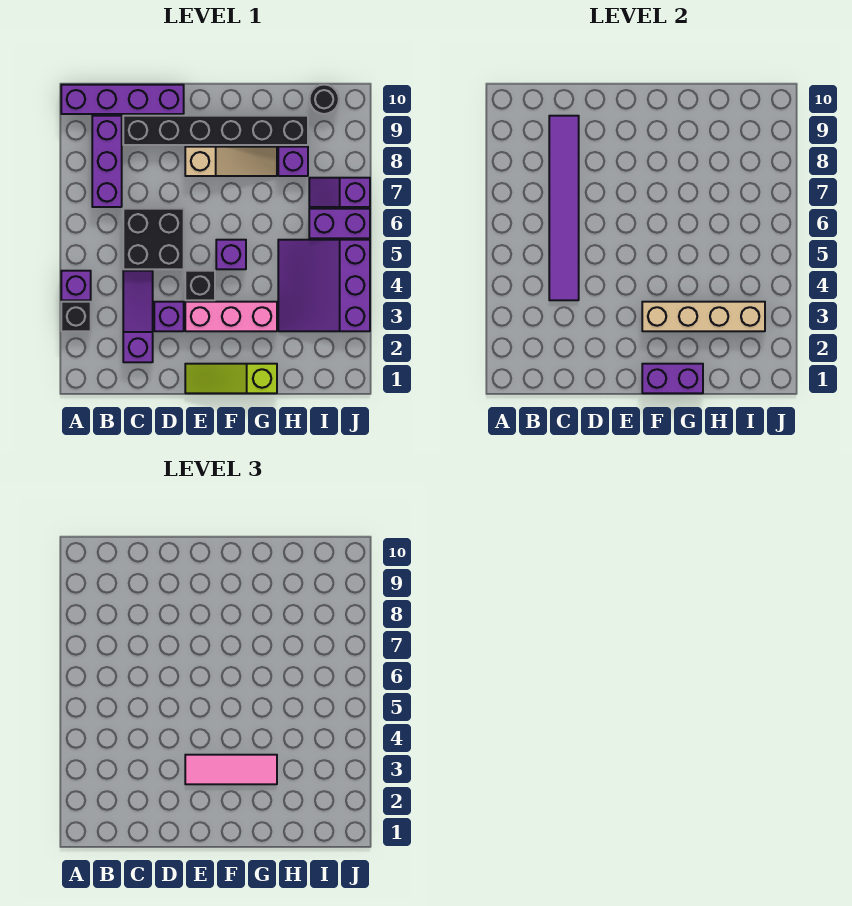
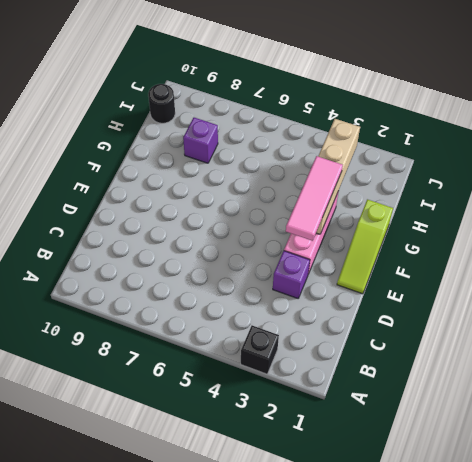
none -> purple 1x1 brick [61,271,91,300]
none -> purple 1x4 brick [61,85,184,114]
none -> purple 1x3 brick [92,116,122,207]

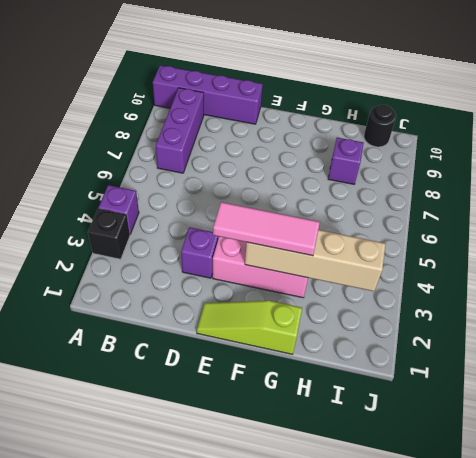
none -> purple 1x3 slope [123,271,153,362]
none -> black 2x2 brick [123,209,184,269]
none -> black 1x6 brick [123,116,308,145]

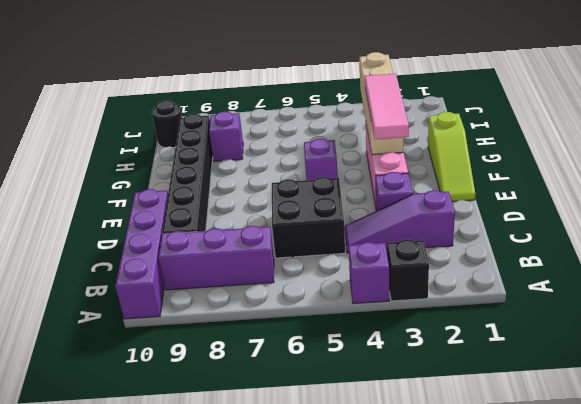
none -> black 1x1 brick [185,271,215,300]
none -> tan 1x3 slope [185,147,277,176]
none -> purple 3x3 slope [278,240,370,331]

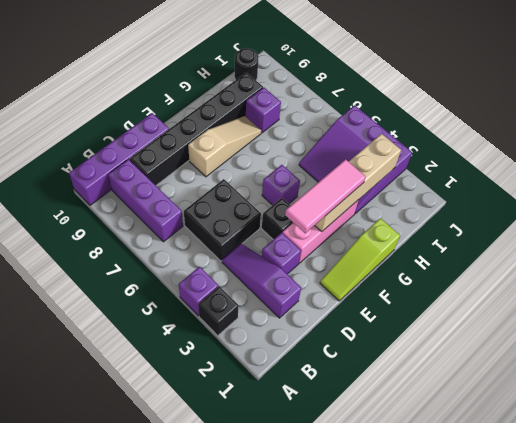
none -> purple 1x2 brick [309,209,370,238]
none -> purple 1x2 slope [309,178,370,207]
none -> purple 1x6 tile [549,116,579,300]

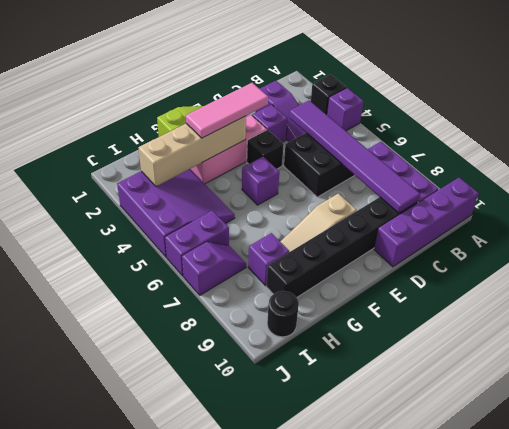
none -> purple 1x2 brick [642,364,703,393]

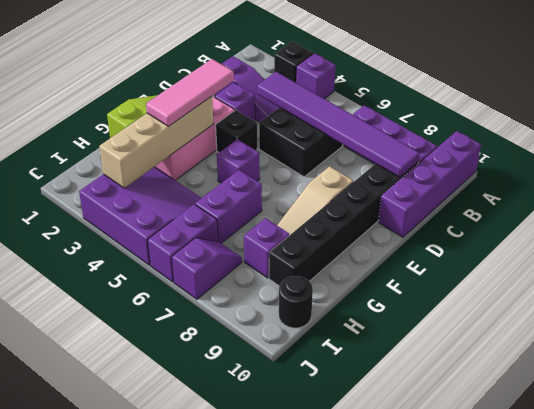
purple 1x2 brick [195,170,262,243] -> purple 1x2 brick moved to [642,364,703,393]

